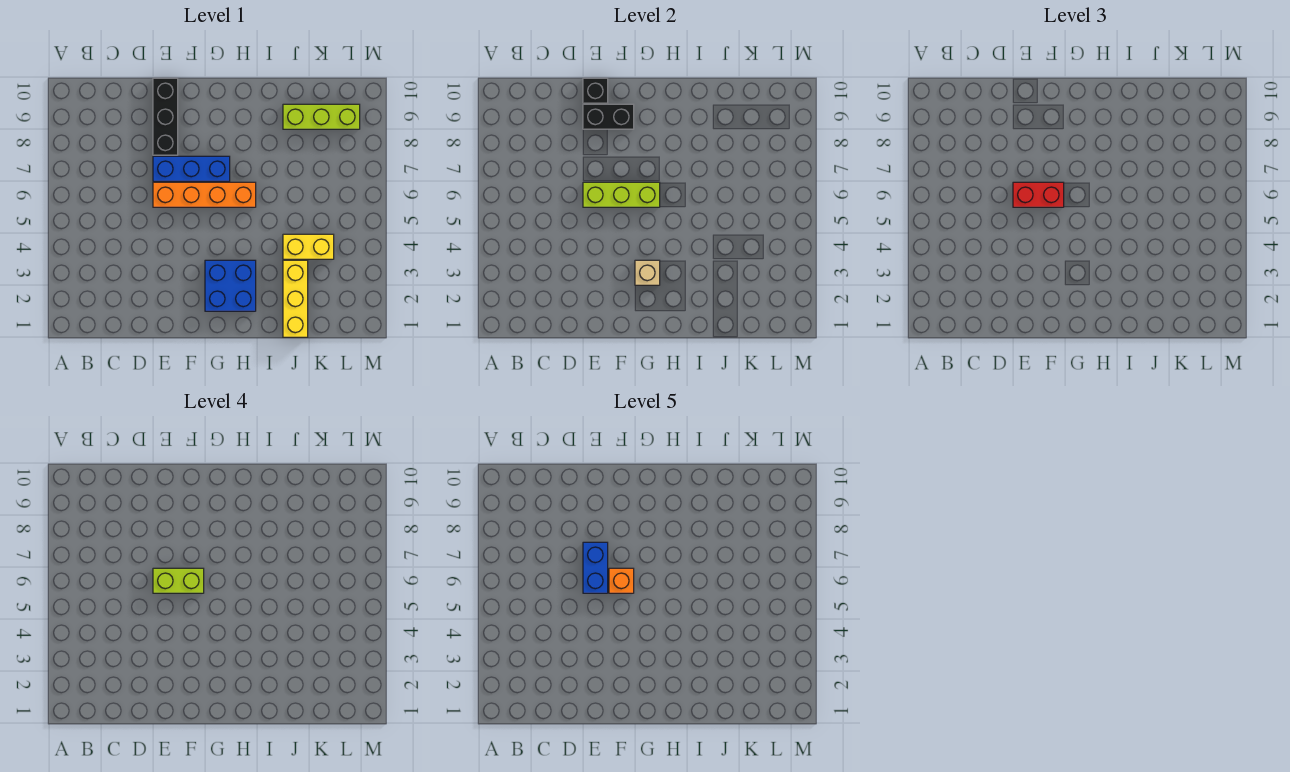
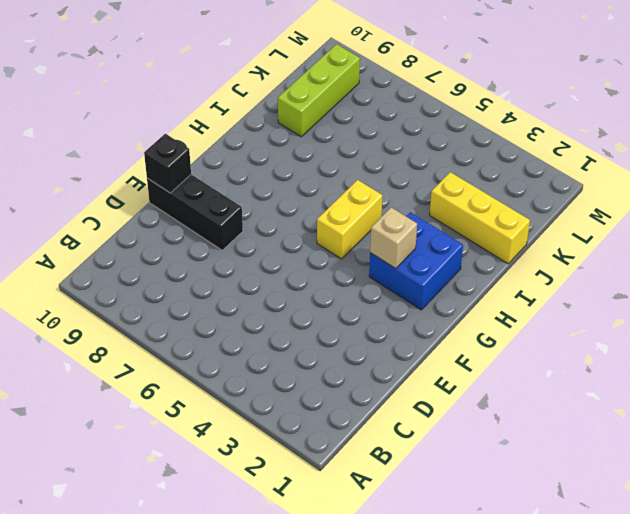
yellow 1x2 brick [317,180,383,259] -> yellow 1x2 brick moved to [283,234,334,259]
none -> orange 1x4 brick [153,182,256,207]
none -> blue 1x3 brick [153,156,230,181]
none -> lime 1x3 brick [583,182,660,207]

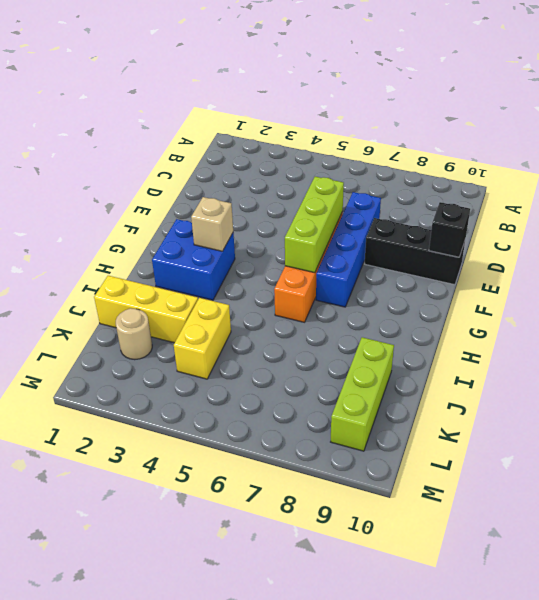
blue 1x4 brick [316,192,381,307] -> blue 1x3 brick [153,156,230,181]
tan 1x1 round brick [116,308,152,360] -> none
none -> black 1x2 brick [583,104,634,129]
none -> red 1x2 brick [1013,182,1064,207]
none -> lime 1x2 brick [153,568,204,593]

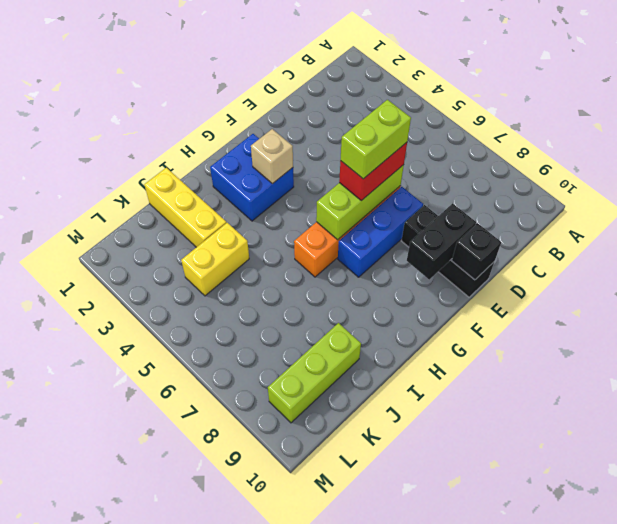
none -> blue 1x2 brick [583,542,608,593]
none -> orange 1x1 brick [609,568,634,593]

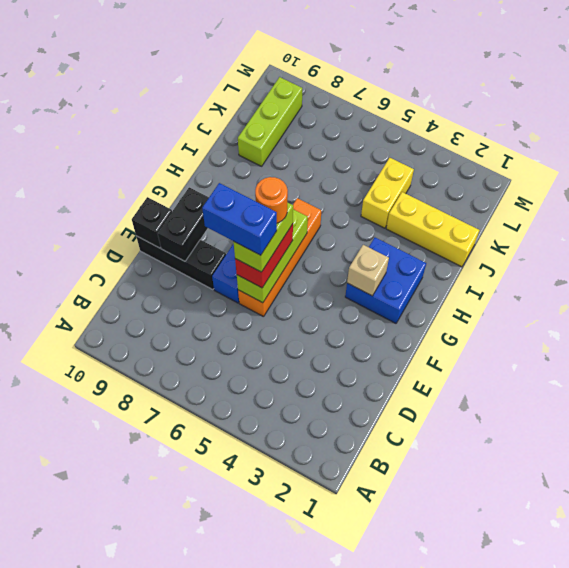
orange 1x1 round brick [255,177,288,223] -> orange 1x1 brick [609,568,634,593]

